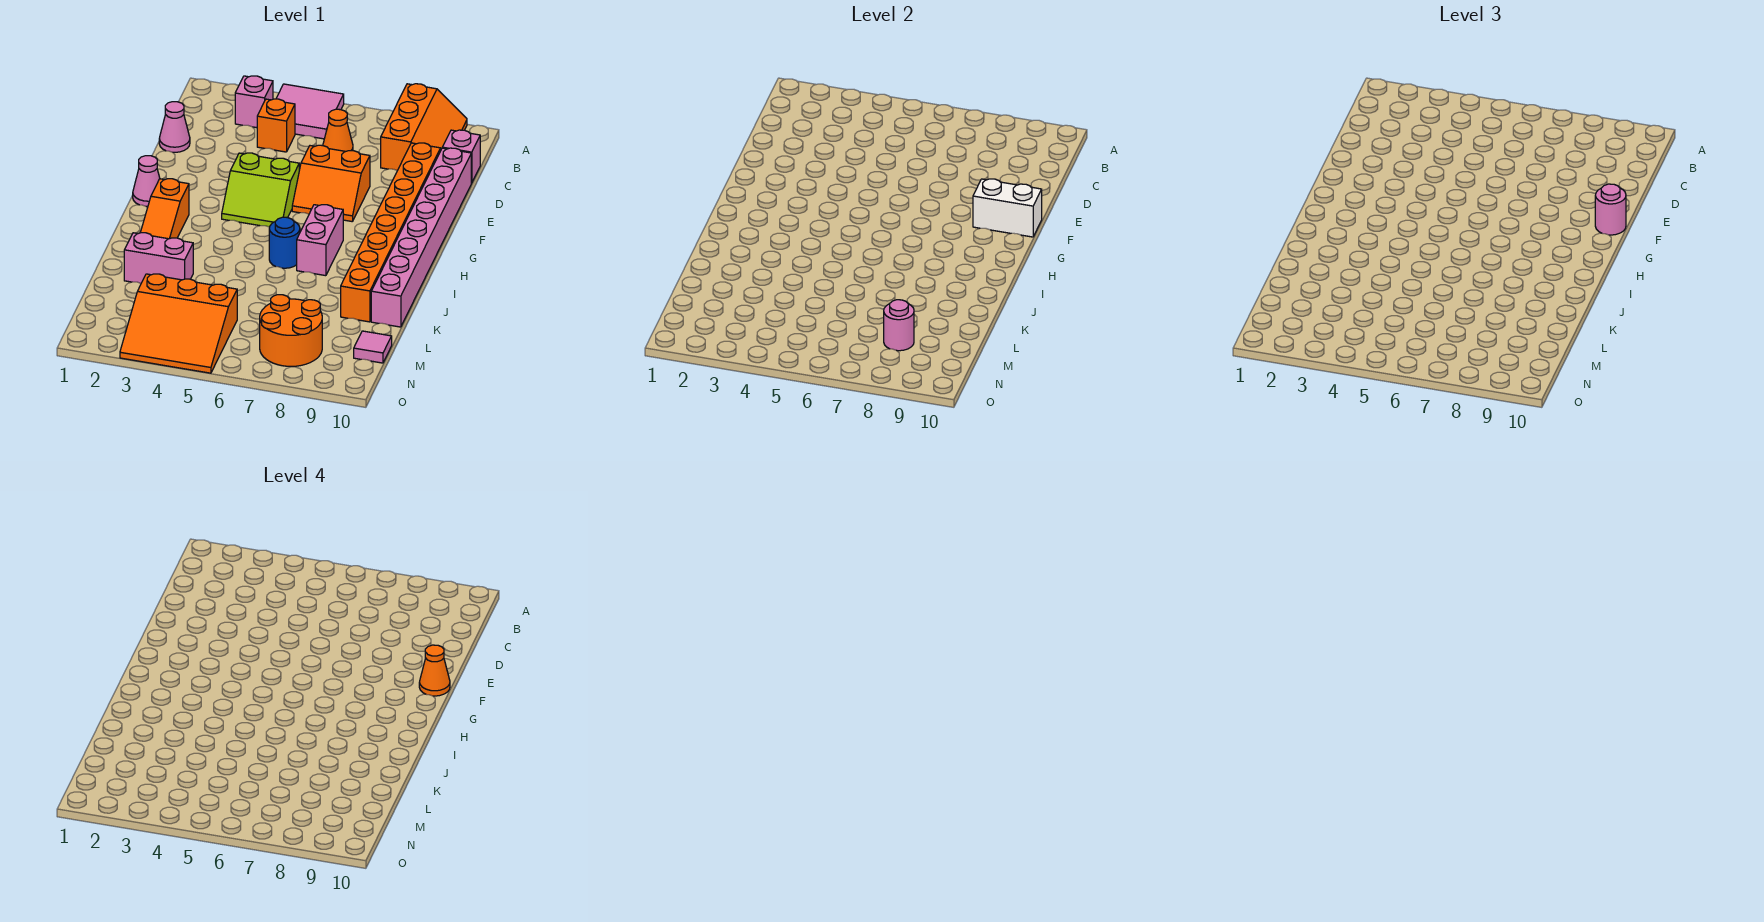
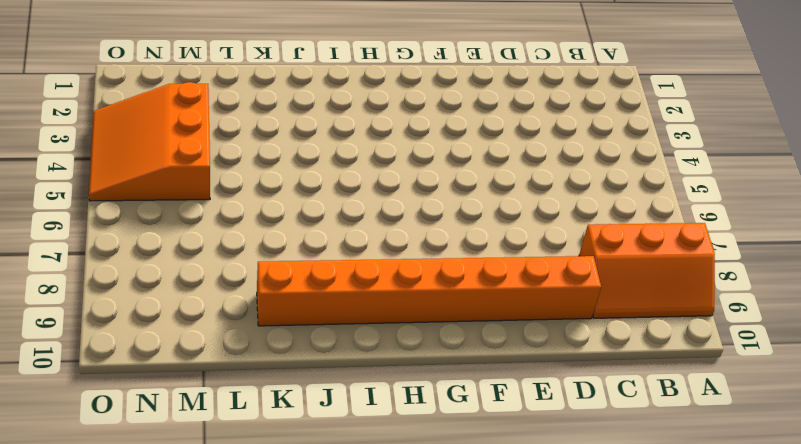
none -> pink 2x2 tile [276,84,344,139]
none -> pink 1x1 brick [235,76,273,128]
none -> orange 1x1 brick [257,99,295,152]

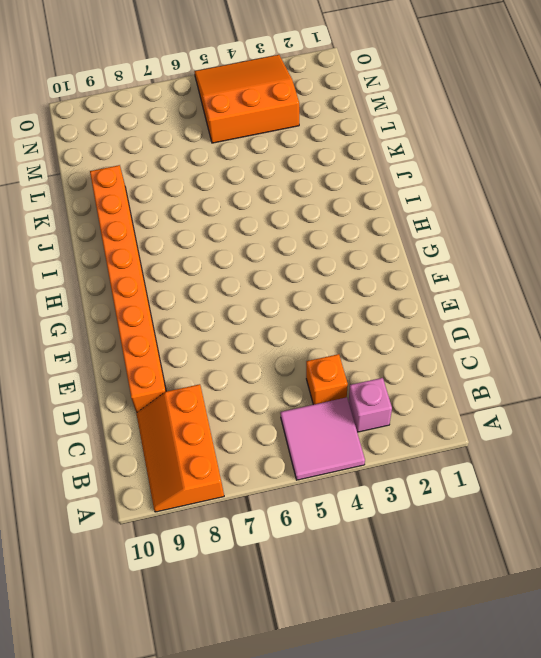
none -> orange 1x1 cone [323,109,353,151]
none -> pink 1x1 brick [442,130,480,183]
none -> pink 1x1 cone [159,102,190,152]

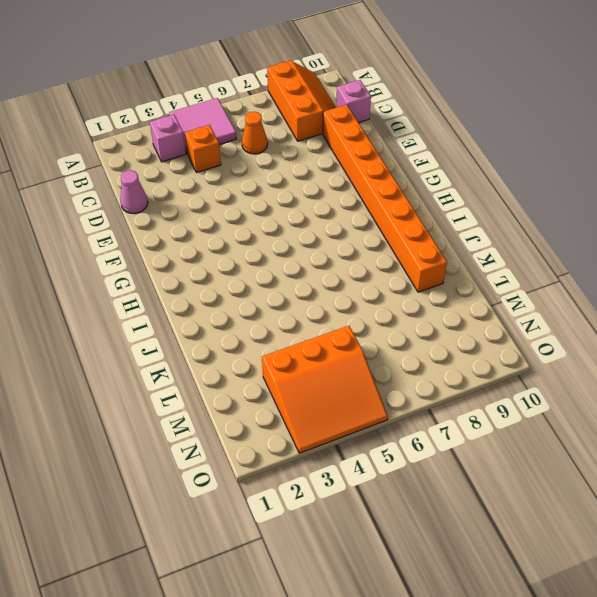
none -> pink 1x8 brick [371,148,471,327]
none -> orange 2x2 slope [292,145,370,222]
none -> lime 2x2 slope [222,153,299,227]

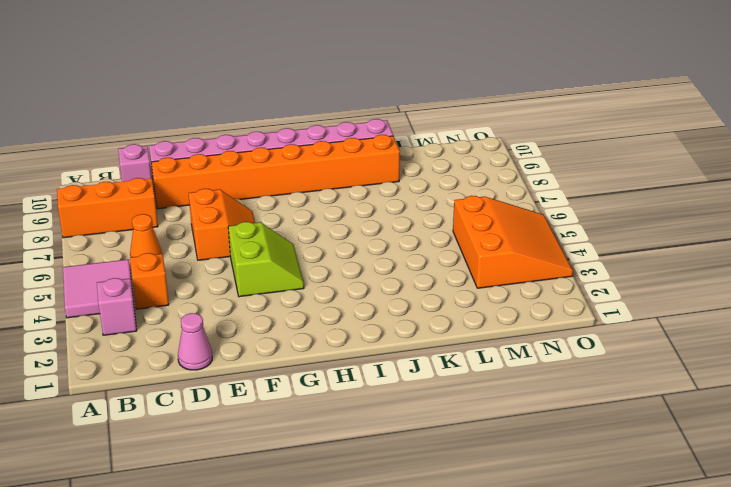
none -> pink 1x1 cone [133,156,160,206]
none -> orange 1x3 slope [140,179,189,239]
none -> pink 1x2 brick [297,205,343,276]

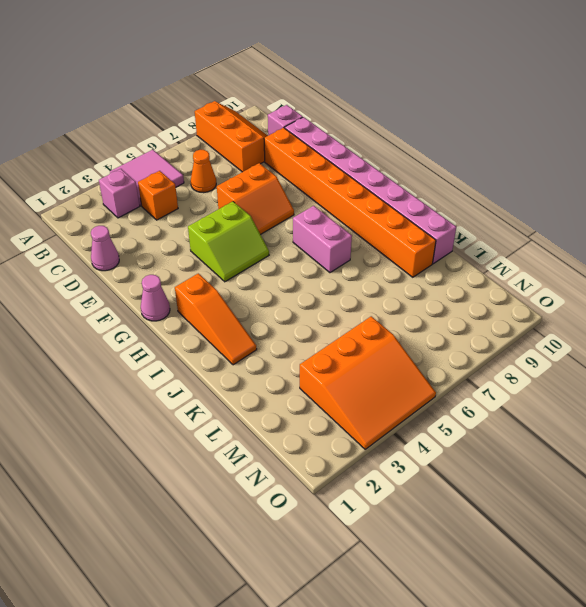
none -> blue 1x1 round brick [269,217,300,268]
none -> pink 1x2 brick [124,233,193,283]
none -> orange 2x2 round brick [260,295,322,366]

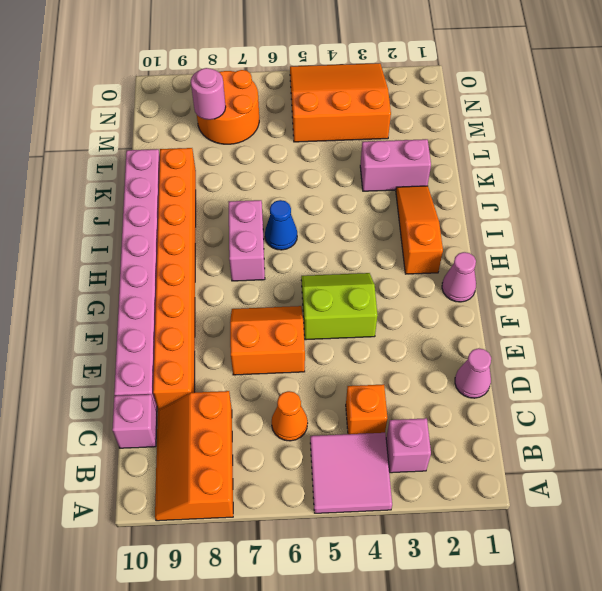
blue 1x1 cone [265,200,297,250] -> blue 1x1 round brick [269,217,300,268]
none -> pink 1x1 tile [354,331,392,363]
none -> white 1x2 brick [973,179,1042,237]
none -> pink 1x1 round brick [1595,184,1626,235]

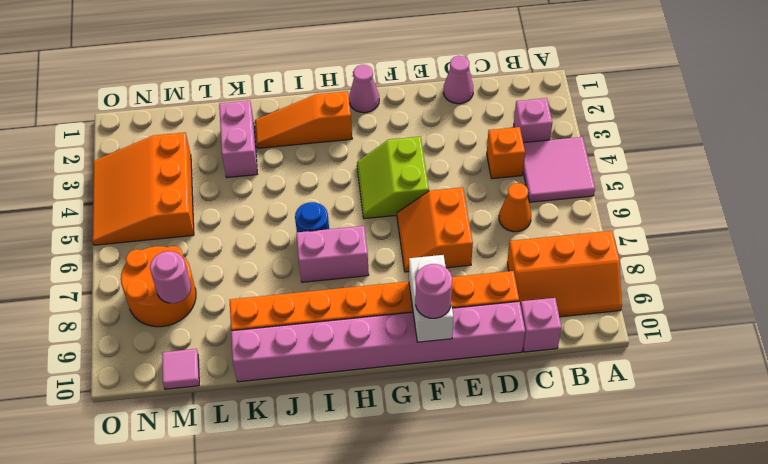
none -> orange 1x1 cone [419,645,450,696]

